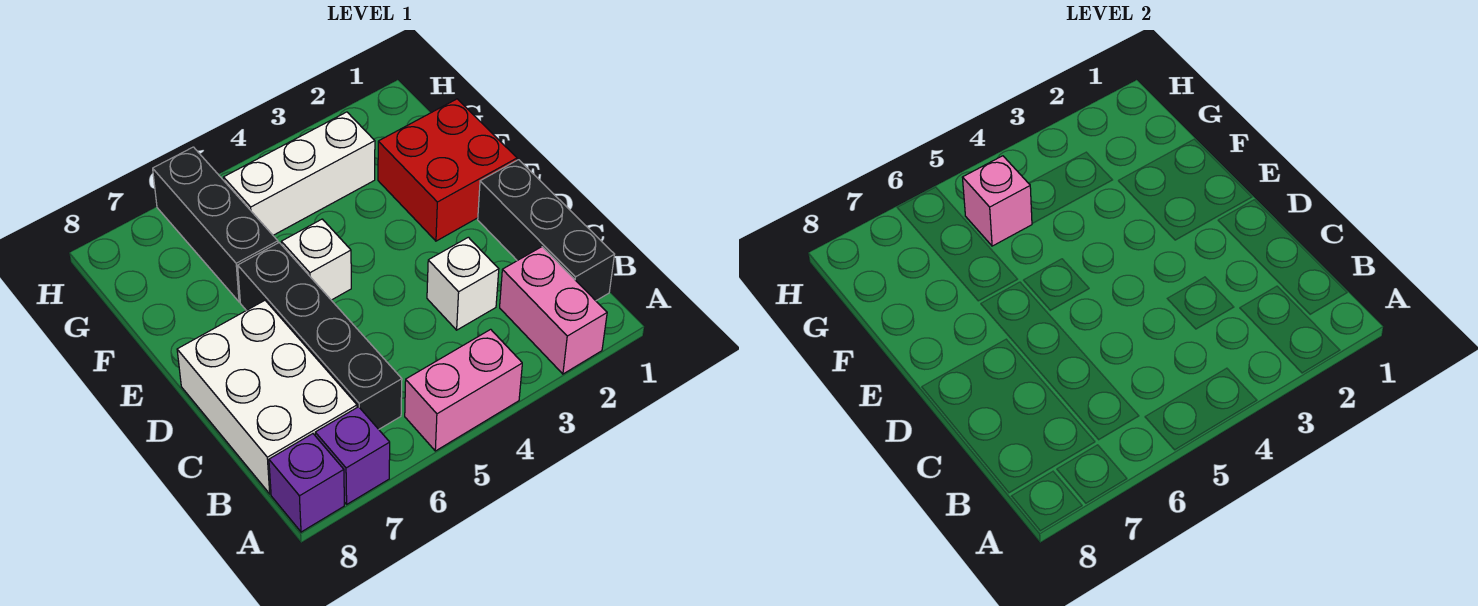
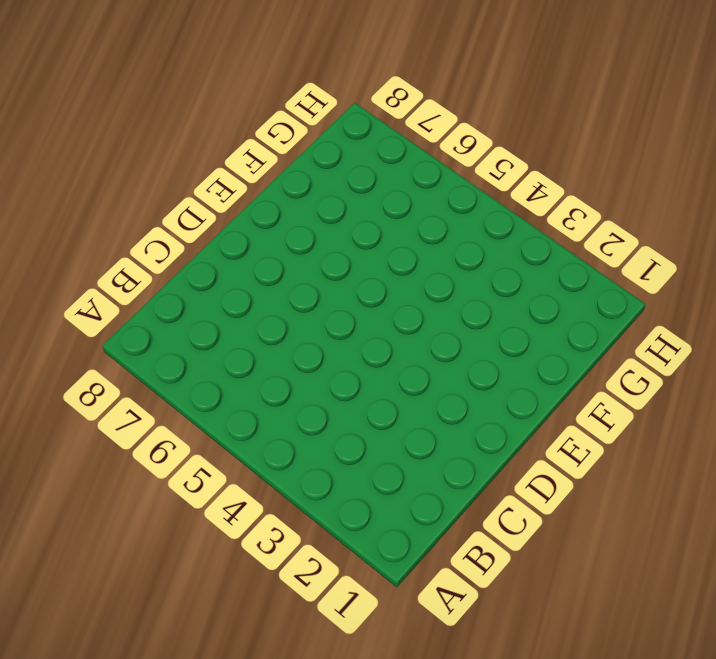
none -> pink 1x2 brick [500,247,607,374]
none -> pink 1x2 brick [405,329,522,451]
none -> purple 1x1 brick [315,407,390,504]

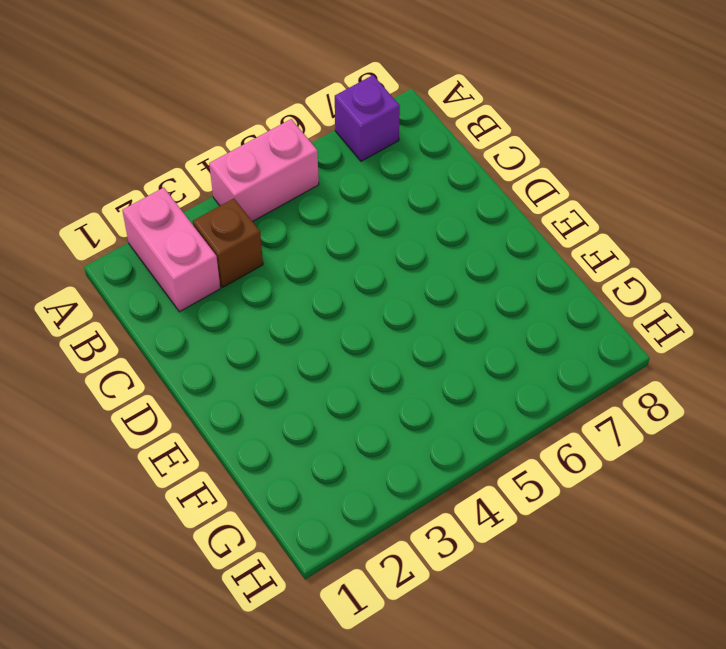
brown 1x1 brick [193,199,263,287] -> none
none -> purple 1x1 brick [269,434,344,532]
none -> black 1x3 brick [478,160,614,301]
none -> black 1x4 brick [238,243,402,429]

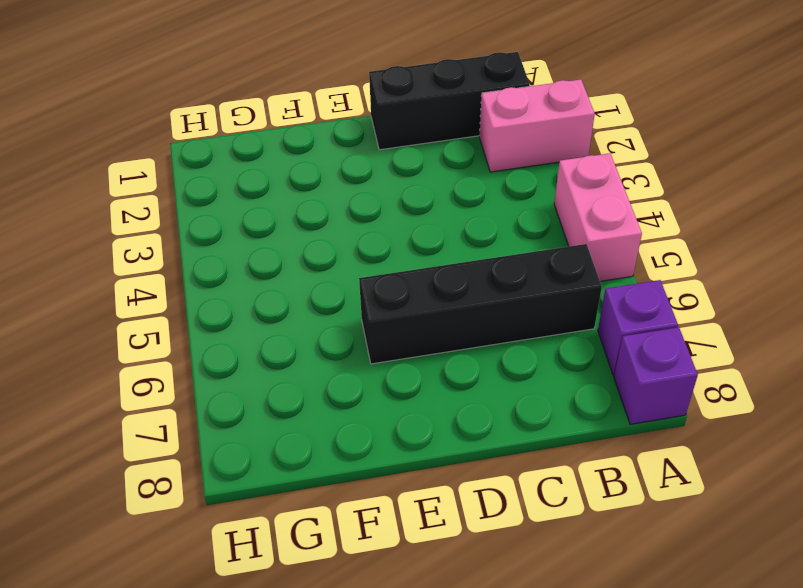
none -> white 2x3 brick [177,300,357,494]
none -> white 1x1 brick [427,237,499,330]
none -> red 2x2 brick [378,99,517,241]

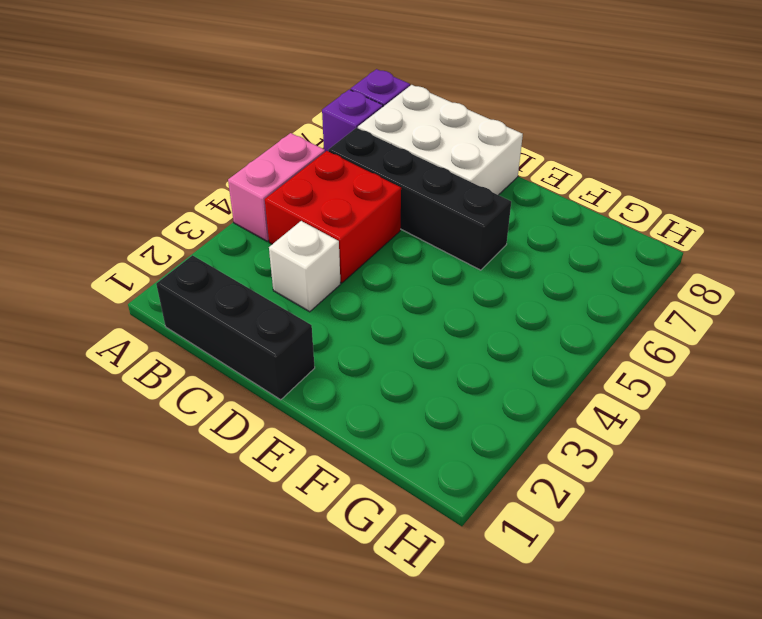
red 2x2 brick [265,151,401,283] -> red 2x2 brick moved to [378,99,517,241]
none -> pink 1x2 brick [500,247,607,374]
none -> white 1x1 brick [281,219,351,300]
none -> black 1x3 brick [153,147,278,302]

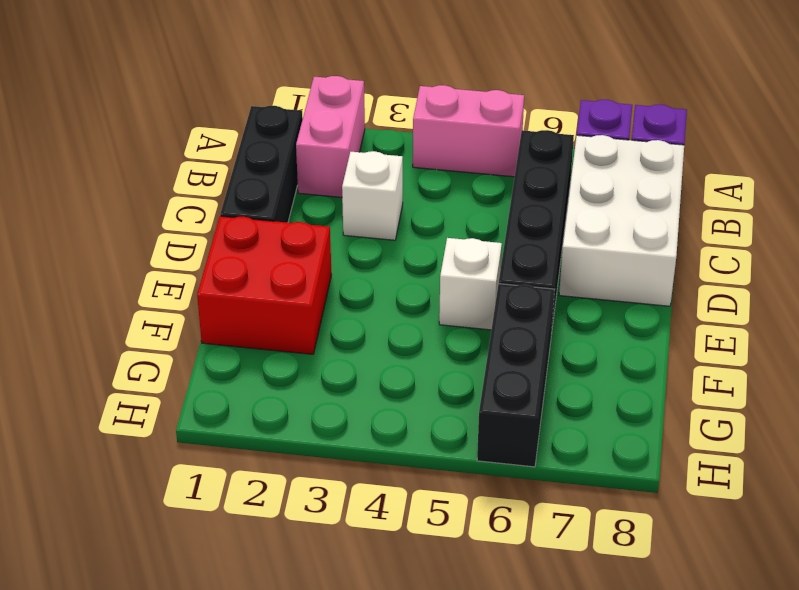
none -> white 1x3 brick [223,112,375,235]
none -> pink 1x1 brick [962,156,1032,246]

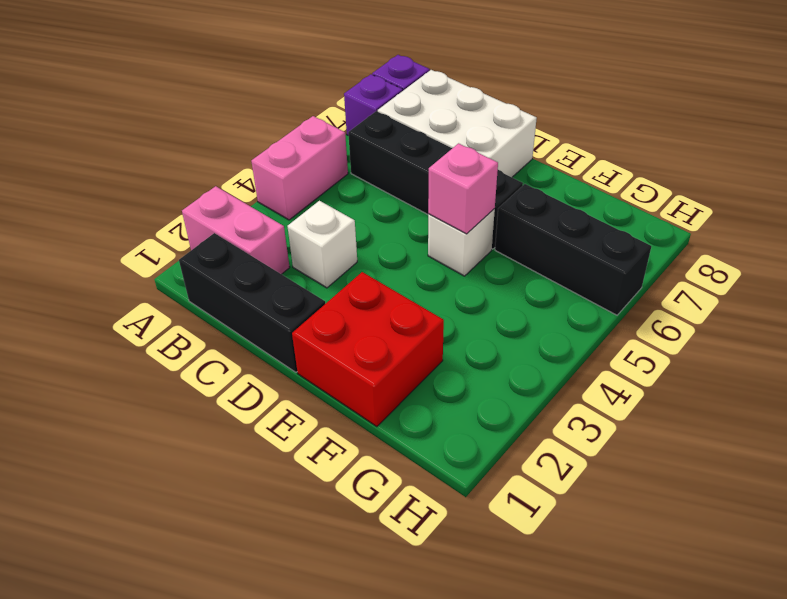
pink 1x1 brick [428,143,498,234] -> pink 1x1 brick moved to [962,156,1032,246]
none -> white 1x3 brick [223,112,375,235]

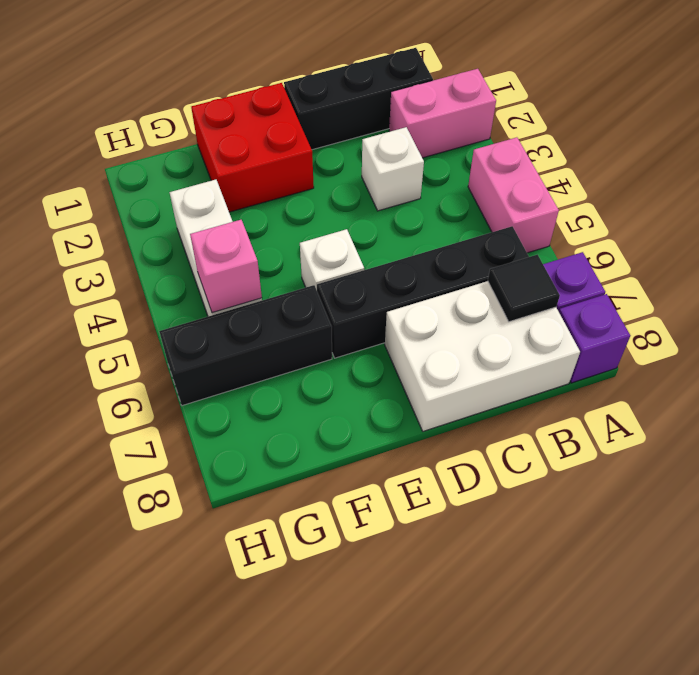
black 1x1 tile [488,255,560,322] -> none

